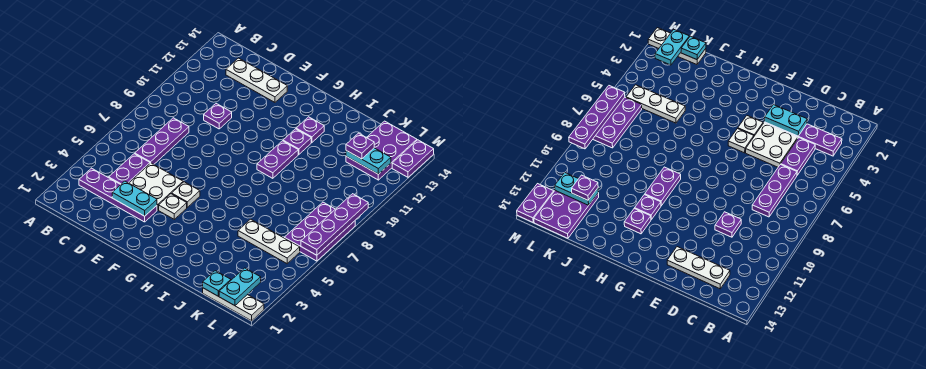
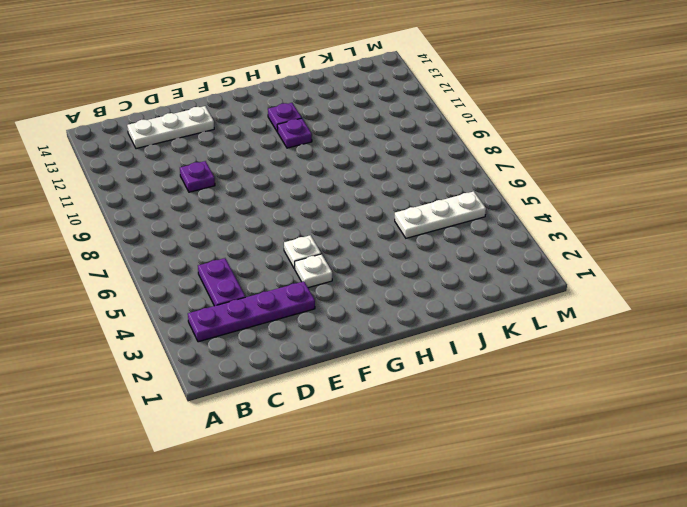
none -> purple 1x3 plate [135,118,189,165]
none -> white 2x2 plate [129,163,183,210]
none -> purple 1x2 plate [257,141,298,178]

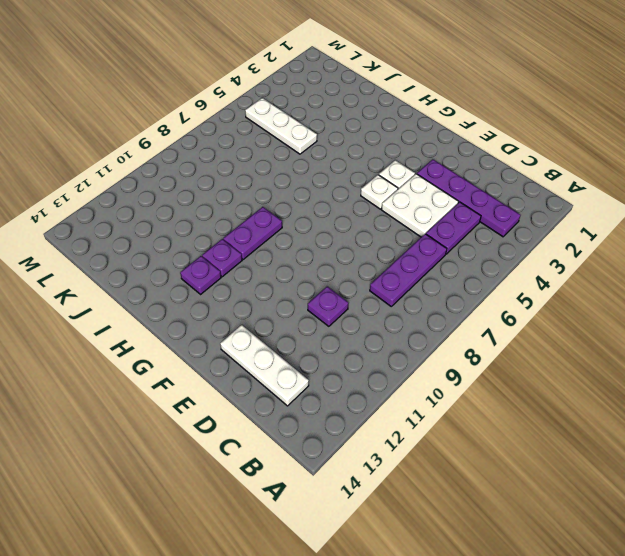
none -> white 1x3 plate [203,288,264,321]
none -> purple 2x3 plate [346,121,417,180]
none -> purple 2x3 plate [285,202,355,261]

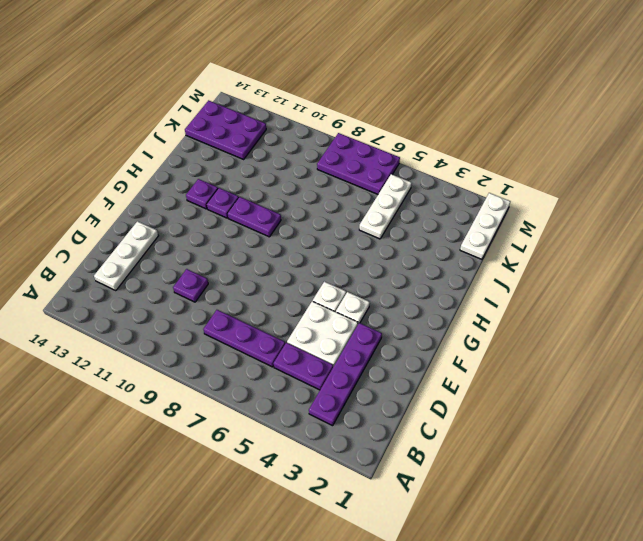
none -> purple 1x2 plate [392,140,434,177]
none -> cyan 1x2 plate [112,181,157,216]
none -> cyan 1x1 plate [203,271,231,296]

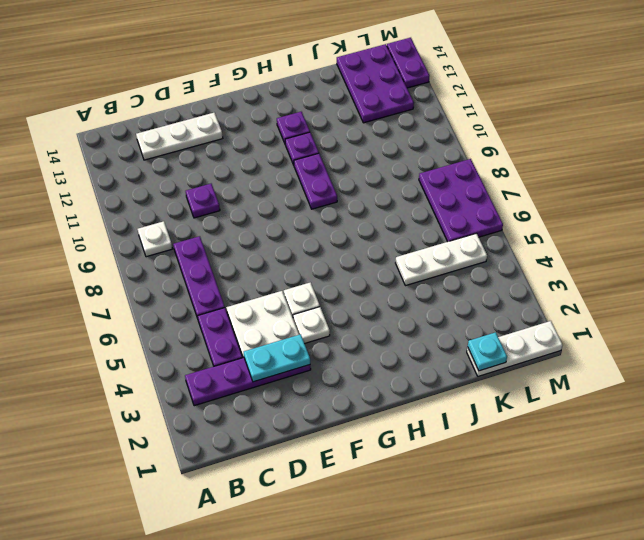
white 1x1 plate [138,221,172,257] -> none
none -> cyan 1x2 plate [346,148,391,174]
none -> cyan 1x2 plate [219,268,261,306]
none -> purple 1x4 plate [301,194,368,255]

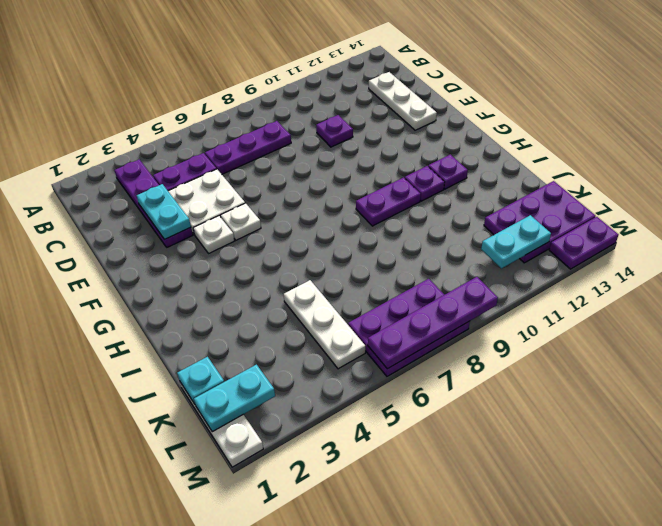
cyan 1x2 plate [481,215,551,268] -> cyan 1x2 plate turned to [346,148,391,174]
none -> purple 1x1 plate [346,133,374,159]

